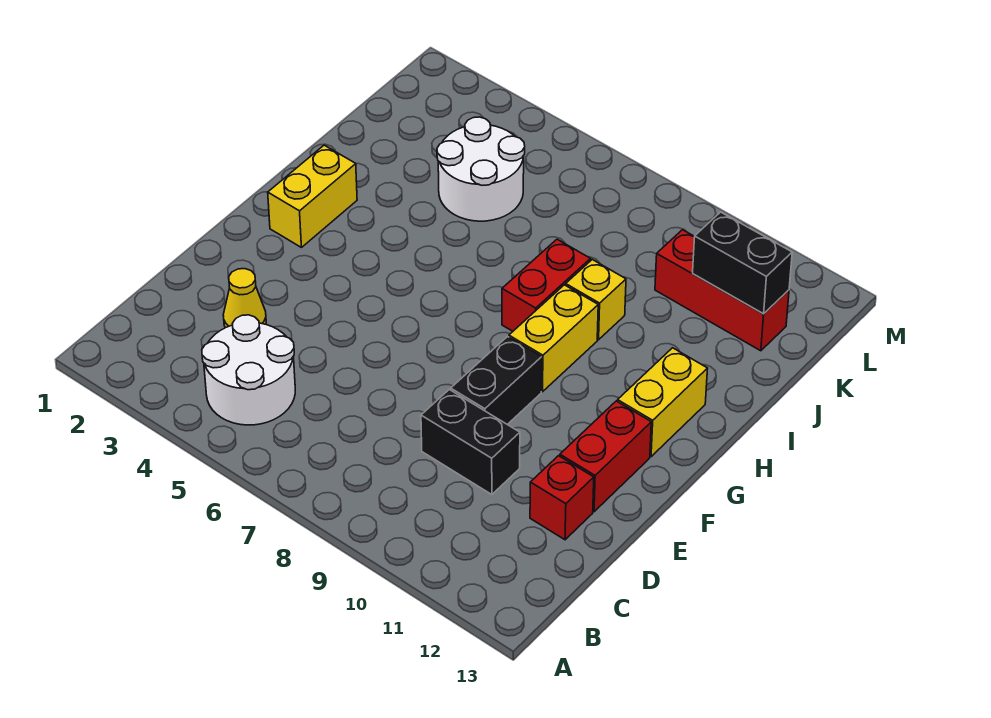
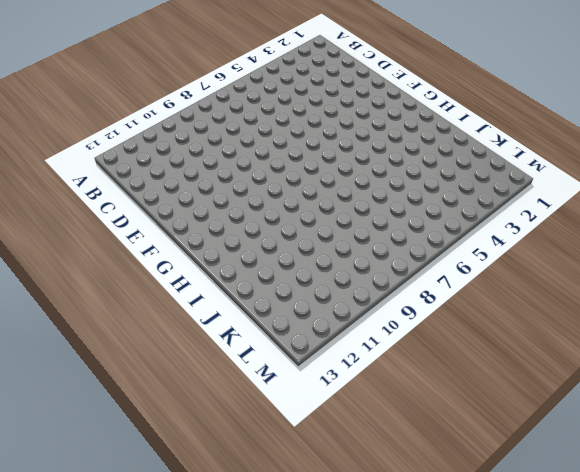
none -> white 2x2 round brick [202,315,295,425]
none -> yellow 1x1 cone [223,269,266,328]
none -> black 1x2 brick [421,390,520,495]

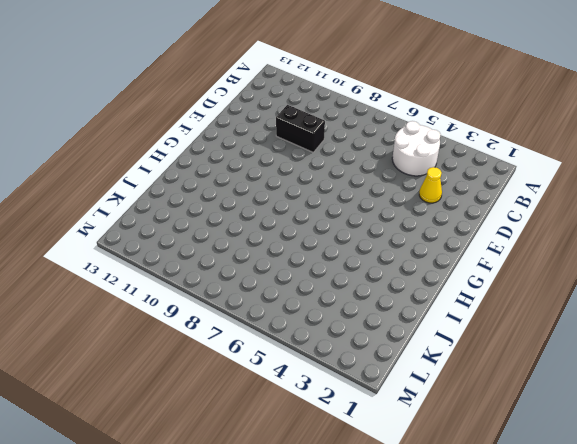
none -> red 1x1 brick [530,456,594,540]
none -> black 1x2 brick [451,337,542,424]
none -> red 1x2 brick [560,401,651,512]

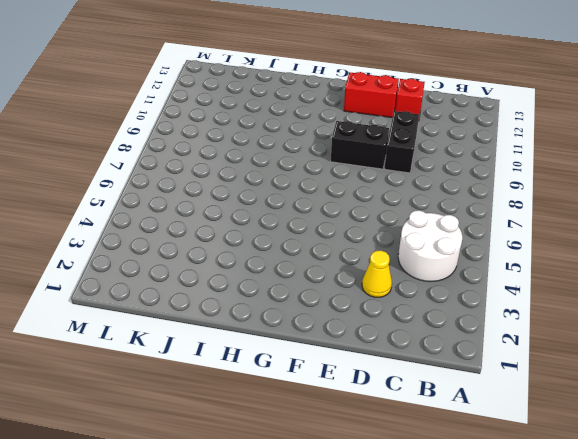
none -> yellow 1x2 brick [268,145,357,247]
none -> yellow 1x2 brick [509,285,598,392]
none -> yellow 1x2 brick [618,348,708,457]

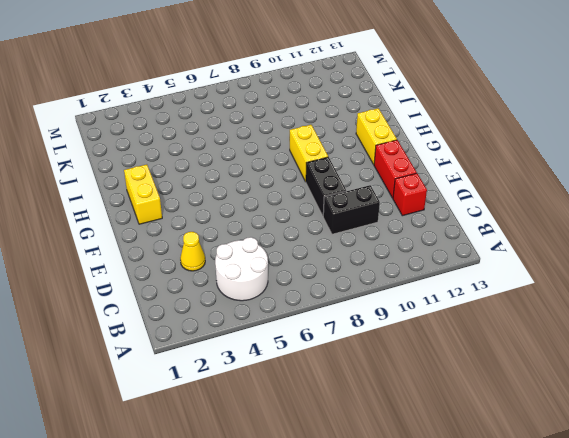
none -> red 1x2 brick [502,239,590,331]
none -> yellow 1x1 brick [566,260,626,340]
none -> white 2x2 round brick [437,117,525,221]

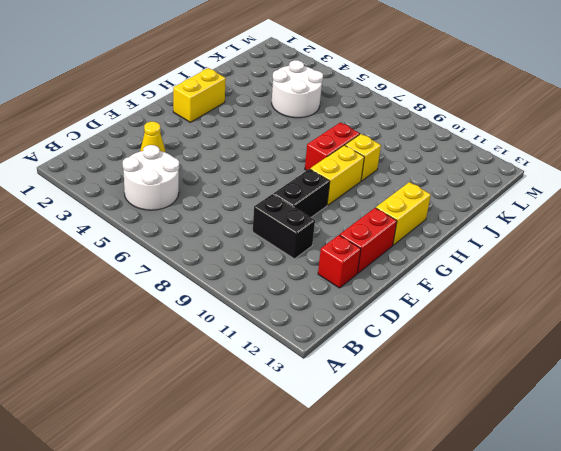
none -> red 1x3 brick [655,230,789,351]
none -> black 1x2 brick [693,212,792,314]

